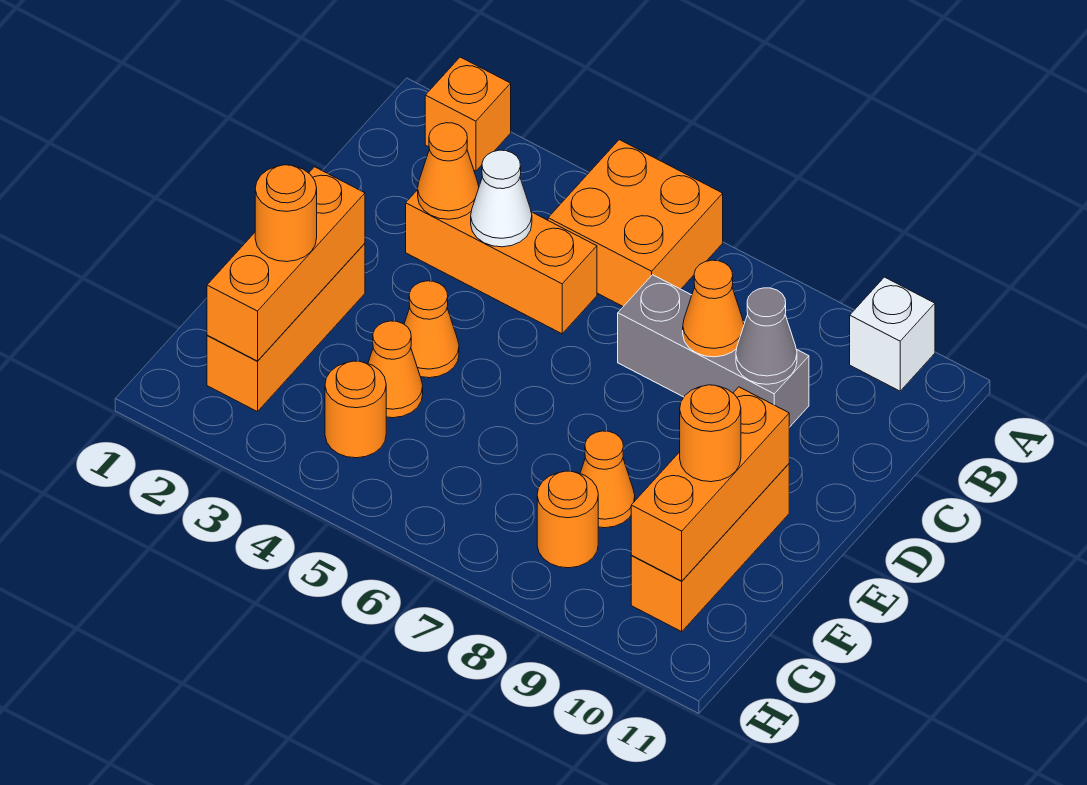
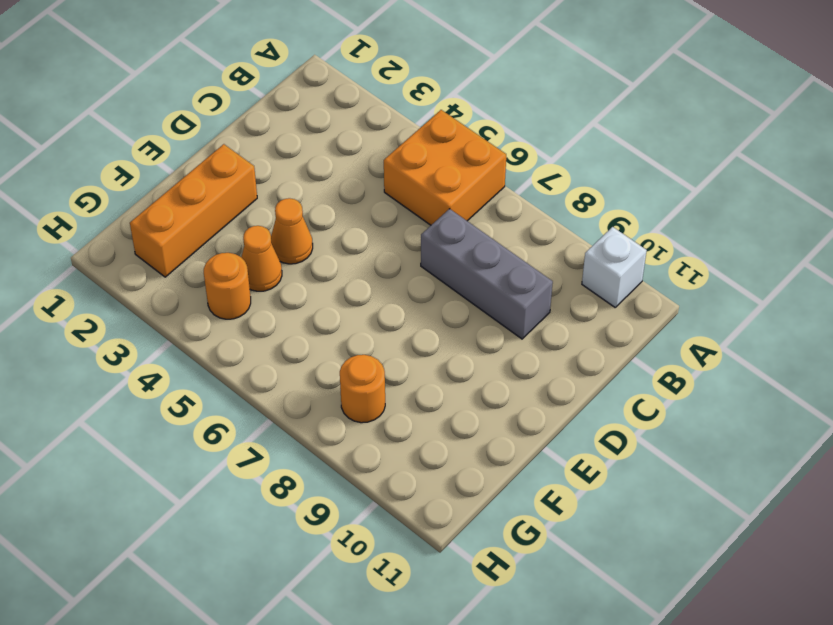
none -> orange 1x1 brick [425,57,511,171]
none -> orange 1x3 brick [406,184,597,334]
none -> orange 1x3 brick [631,464,789,632]

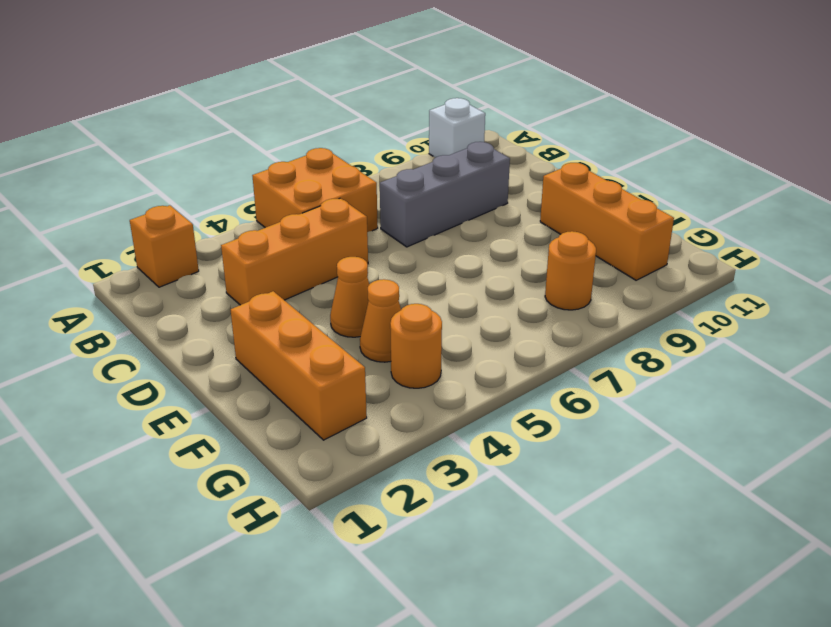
none -> orange 1x1 cone [580,431,635,528]
none -> orange 1x1 cone [418,123,479,219]
none -> white 1x1 cone [471,150,532,247]

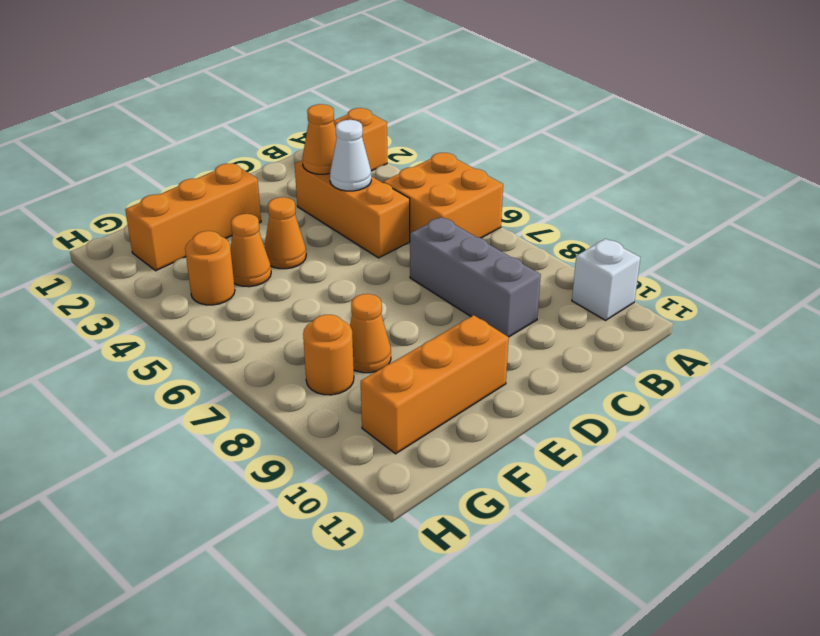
none -> orange 1x1 cone [683,260,744,357]
none -> grey 1x1 cone [736,288,797,384]
none -> orange 1x3 brick [207,167,365,361]

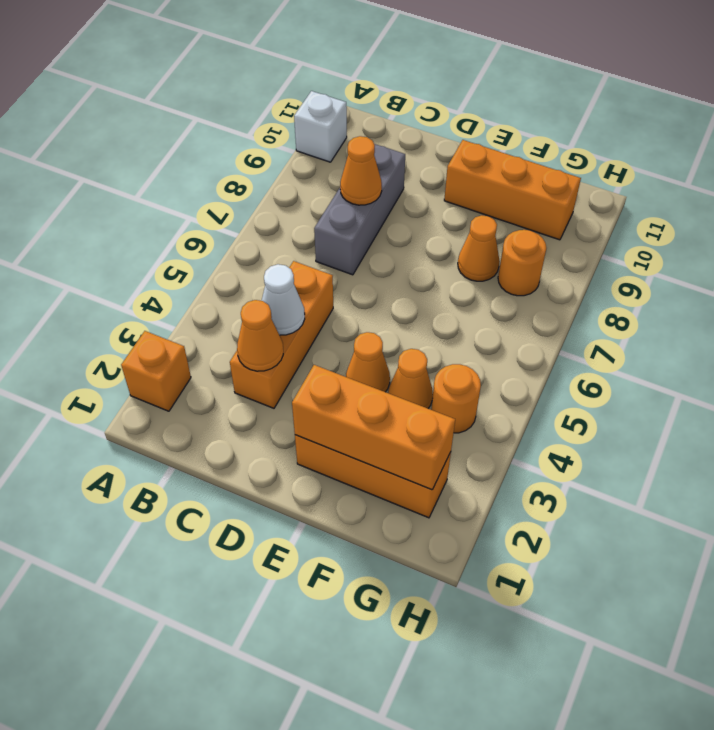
none -> orange 2x2 brick [548,140,723,307]
none -> grey 1x1 cone [736,288,797,384]
none -> orange 1x3 brick [631,387,789,581]

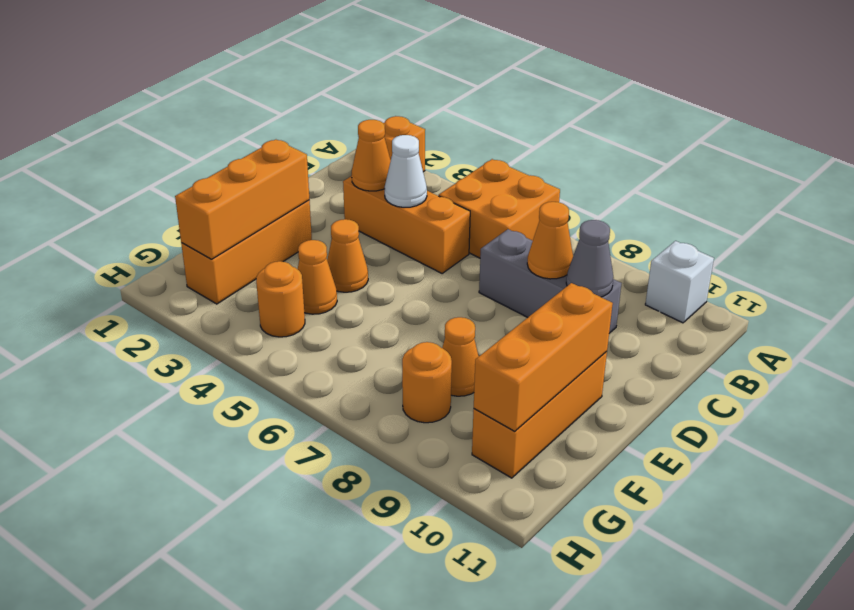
none -> orange 1x1 round brick [255,165,317,262]
none -> orange 1x1 round brick [680,385,741,482]

